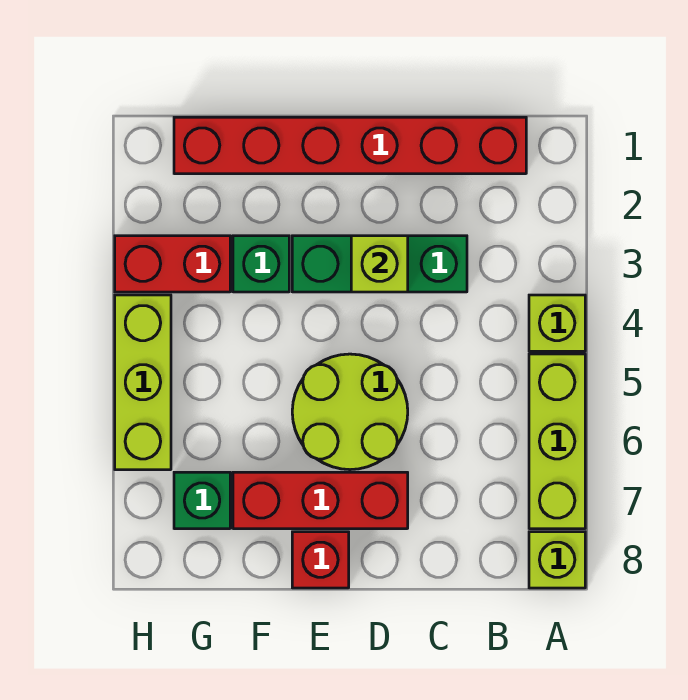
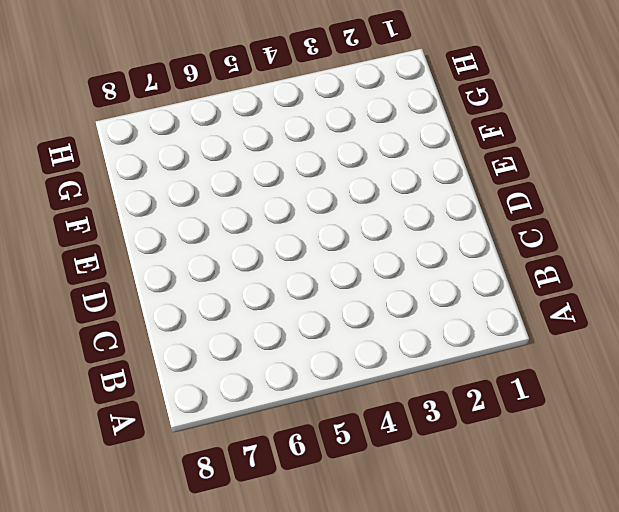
none -> lime 1x1 brick [529,295,585,351]
none -> lime 1x3 brick [529,354,585,529]
none -> lime 1x1 brick [529,532,585,588]

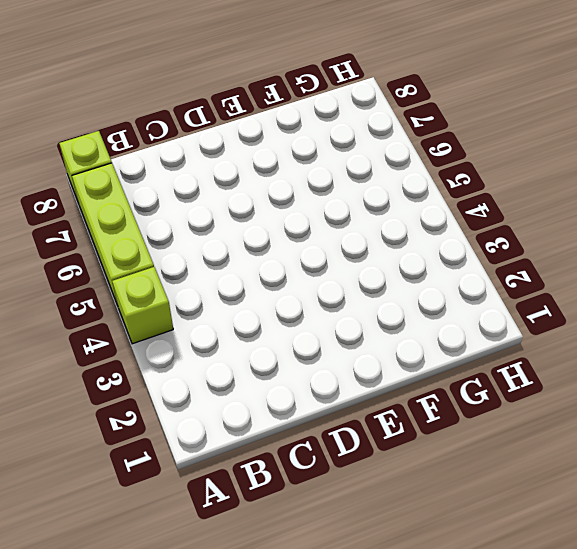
none -> red 1x6 brick [174,117,526,174]
none -> green 1x3 brick [292,236,467,292]
none -> lime 2x2 round brick [292,354,408,470]

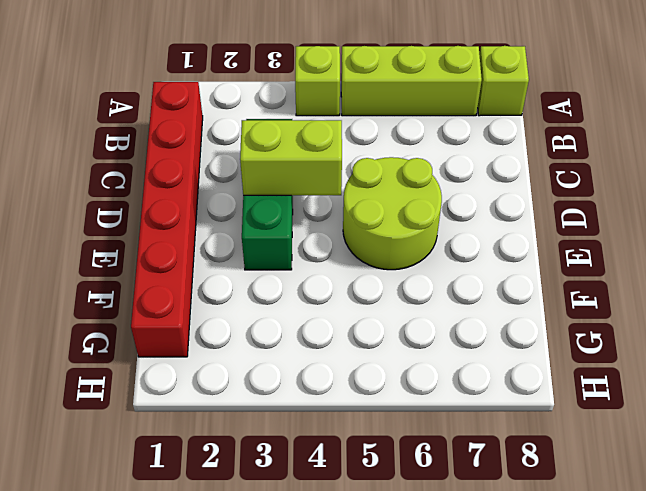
lime 1x2 brick [240,120,342,195] -> lime 1x1 brick [351,236,408,292]
none -> red 1x3 brick [233,472,408,529]
none -> red 1x1 brick [292,532,349,588]
none -> green 1x1 brick [233,236,289,292]

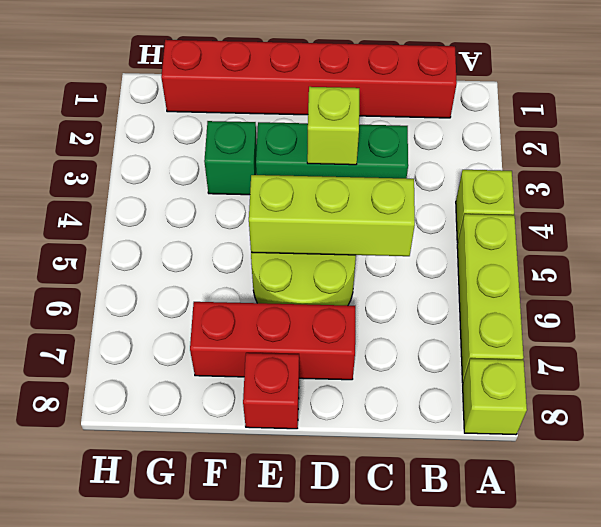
lime 1x3 brick [249,175,415,256] -> lime 1x3 brick turned to [115,295,171,470]
none -> red 1x2 brick [115,236,230,292]
none -> green 1x1 brick [174,472,230,529]

